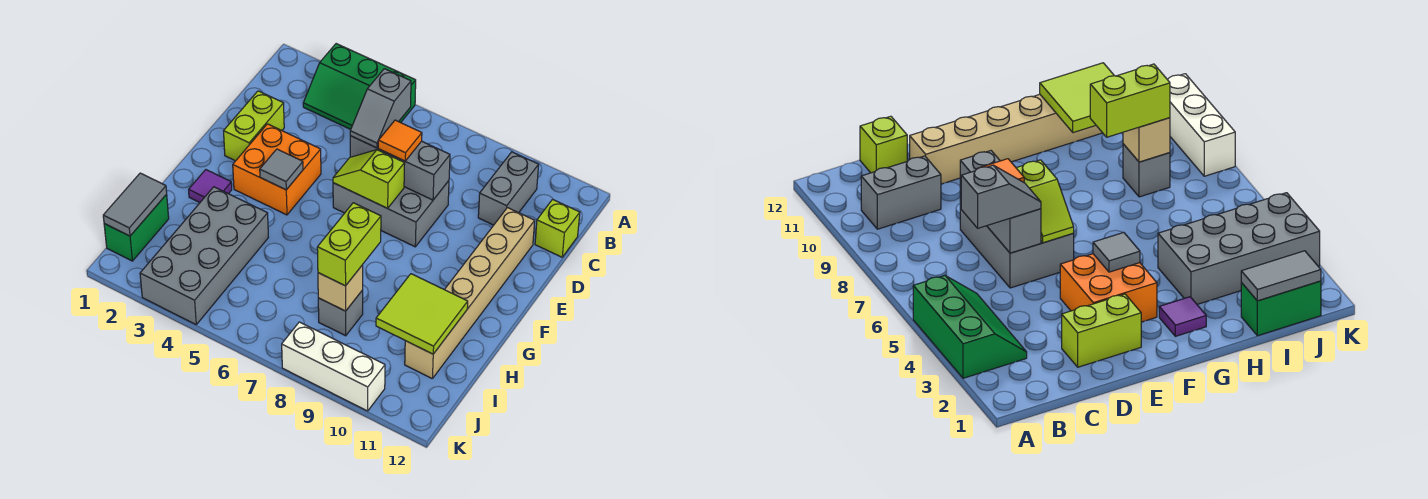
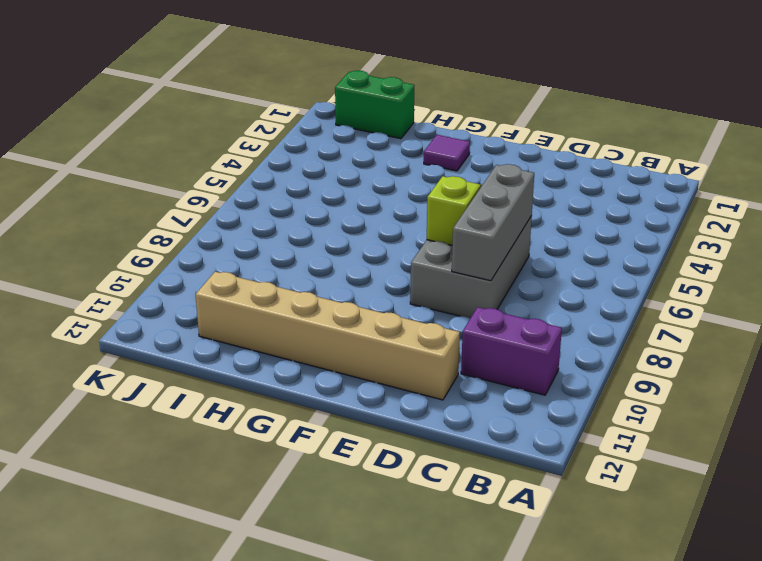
purple 1x2 brick [461,307,562,395] -> grey 1x2 brick [478,152,539,225]
none -> green 2x3 slope [303,44,416,129]
none -> lime 1x1 brick [535,199,580,257]
none -> lime 1x2 brick [224,91,284,161]

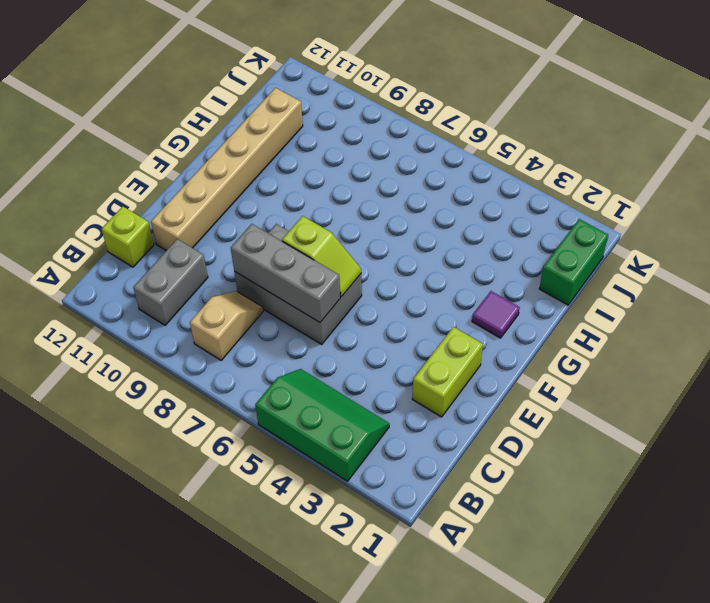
tan 1x2 slope [190,291,263,360] -> none
none -> orange 2x2 brick [233,124,321,215]
none -> grey 2x4 brick [140,187,268,324]
none -> grey 1x1 brick [318,290,363,336]

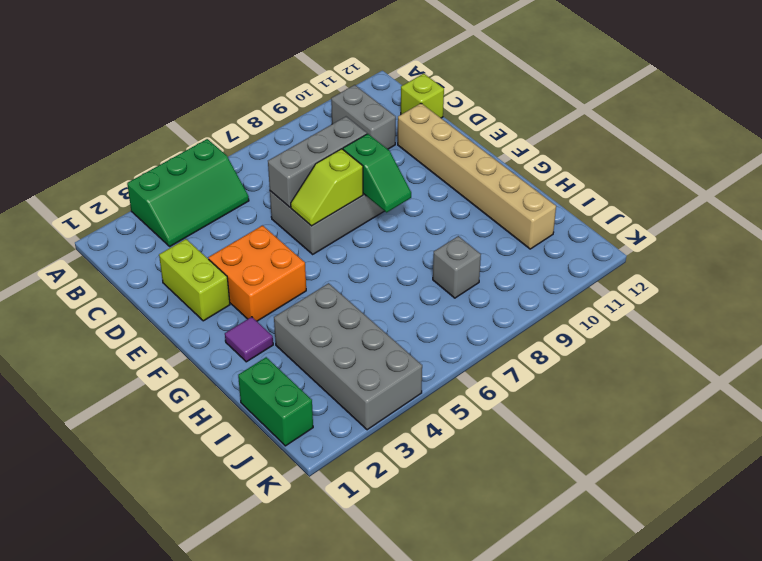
green 1x2 slope [343,134,411,212] -> none
none -> white 1x3 brick [282,322,385,411]
none -> grey 1x1 tile [260,149,303,190]
none -> lime 2x2 tile [376,274,468,354]

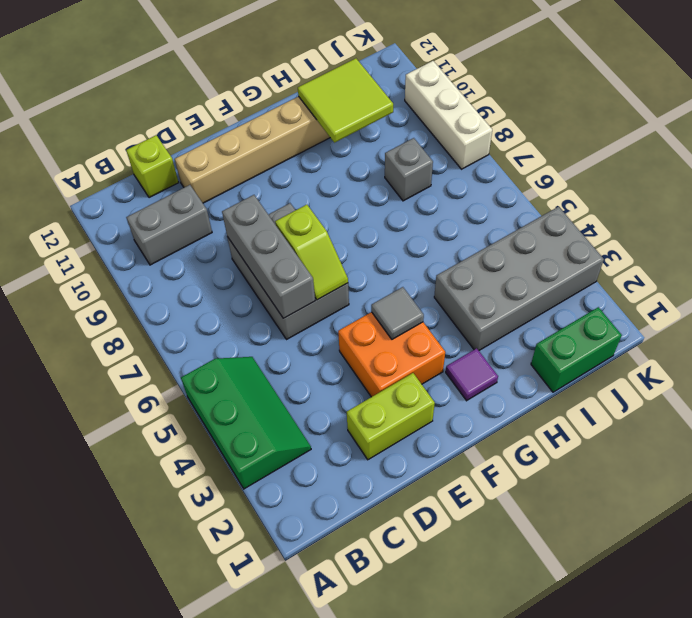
none -> grey 1x2 tile [103,173,167,236]
none -> tan 1x1 brick [318,265,363,311]
none -> grey 1x2 slope [350,69,411,148]

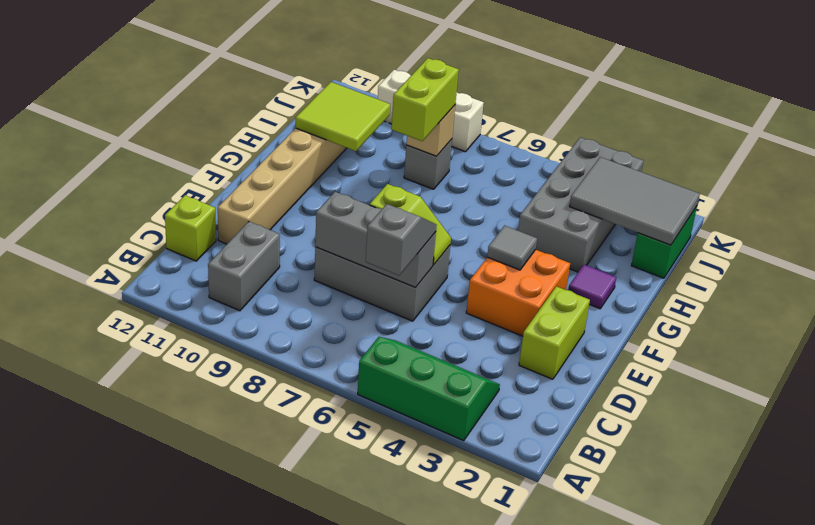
grey 2x3 tile [570,157,700,245] -> grey 1x2 tile [103,173,167,236]
none -> orange 1x1 tile [378,120,422,161]

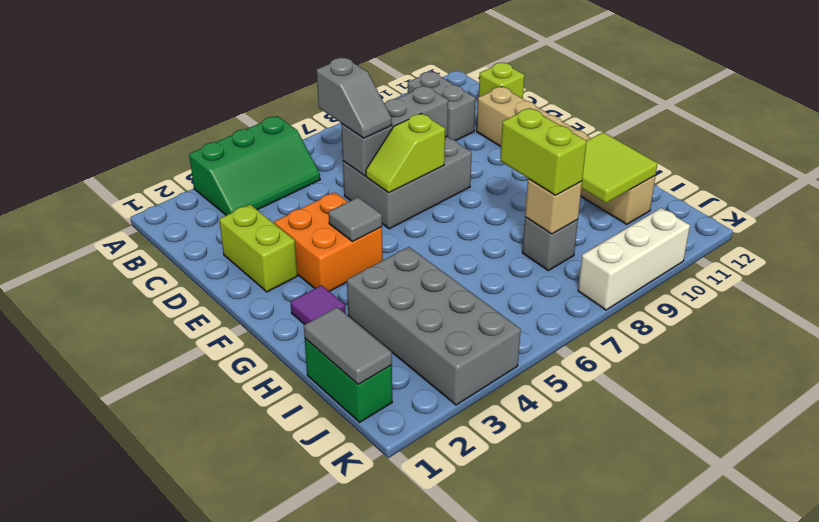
none -> orange 1x1 tile [378,120,422,161]

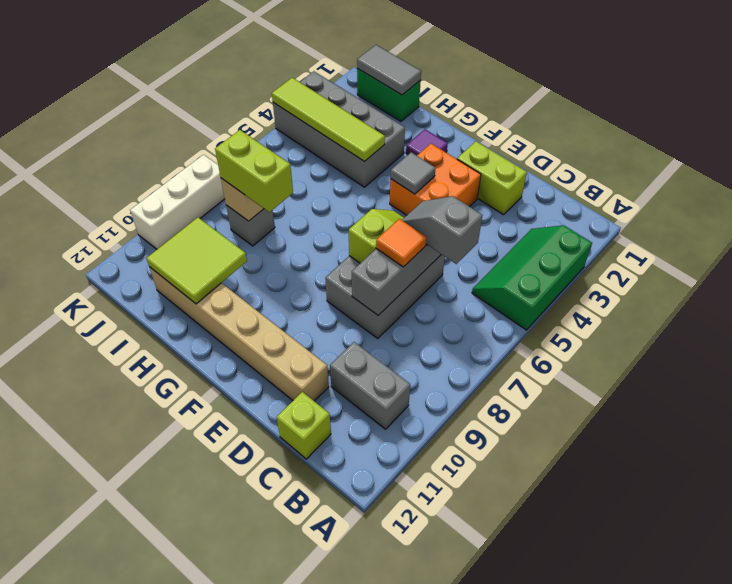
lime 1x4 tile [272,78,385,162] -> none

